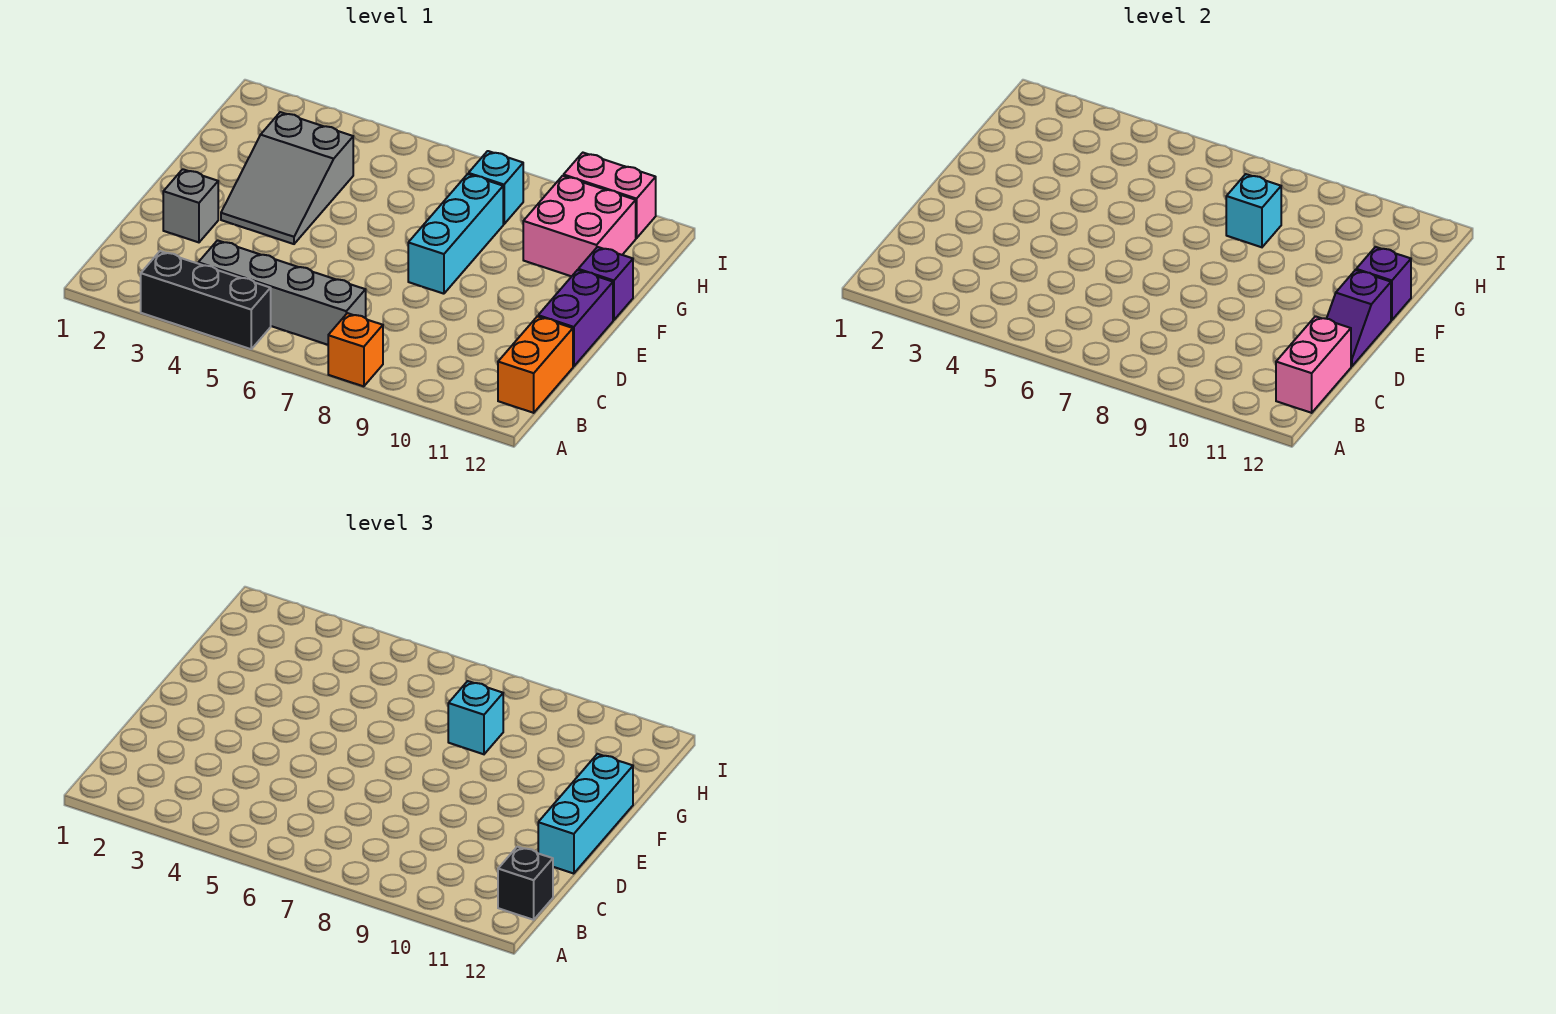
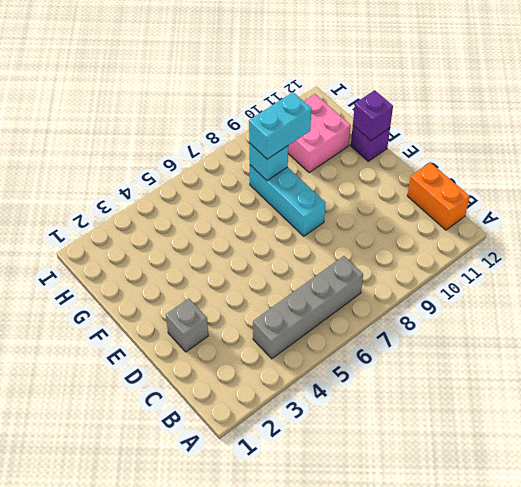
cyan 1x2 brick [249,92,311,159] -> cyan 1x1 brick [448,681,503,754]
none -> black 1x3 brick [141,251,271,349]
none -> orange 1x1 brick [328,313,383,386]
none -> purple 1x2 brick [538,270,613,367]

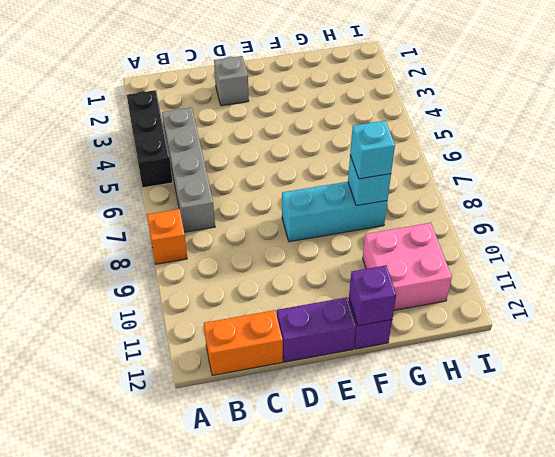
none -> grey 2x3 slope [221,112,353,244]
none -> cyan 1x1 brick [469,151,523,224]
none -> pink 1x2 brick [564,153,656,238]

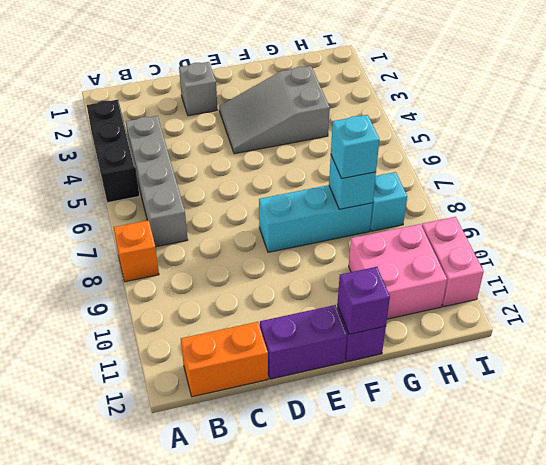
none -> pink 1x2 brick [1276,316,1351,413]
none -> purple 1x2 slope [1327,270,1391,367]
none -> black 1x1 brick [498,847,553,920]

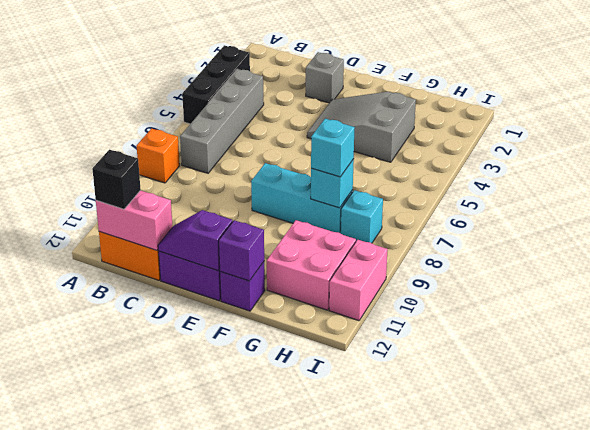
none -> cyan 1x3 brick [538,754,633,874]

